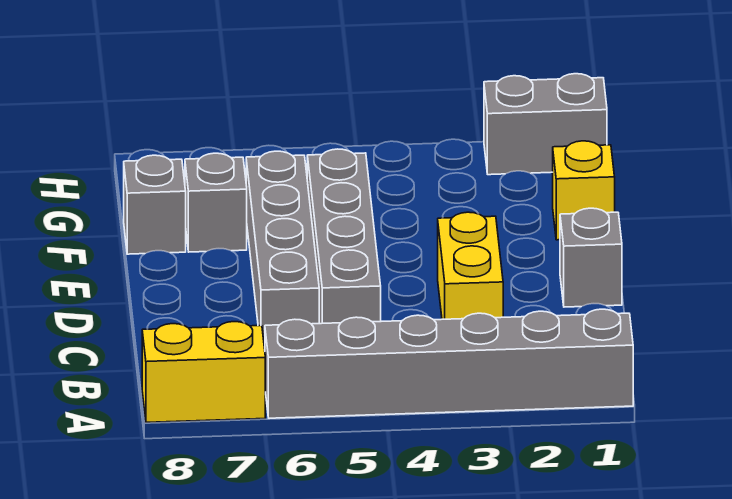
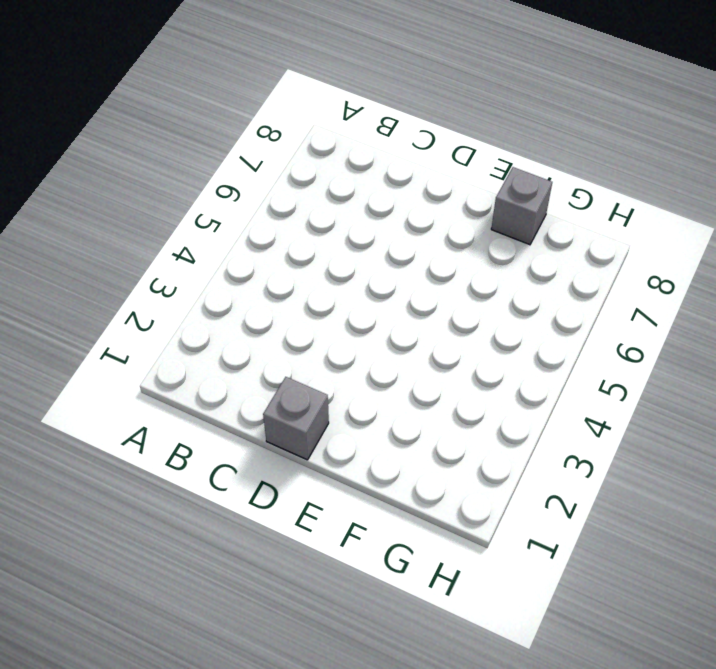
none -> grey 1x6 brick [265,309,633,418]
none -> yellow 1x2 brick [142,322,265,422]

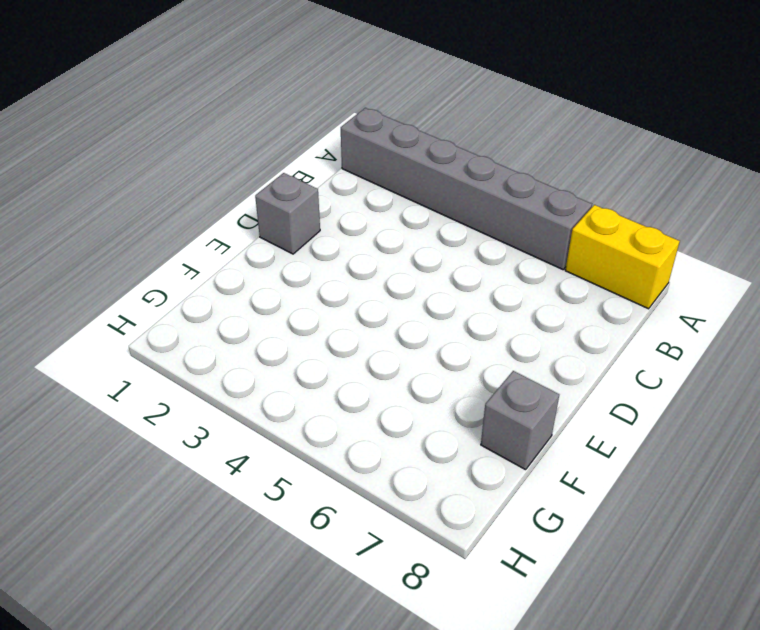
none -> yellow 1x2 brick [438,212,503,319]
none -> grey 1x4 brick [307,149,381,324]

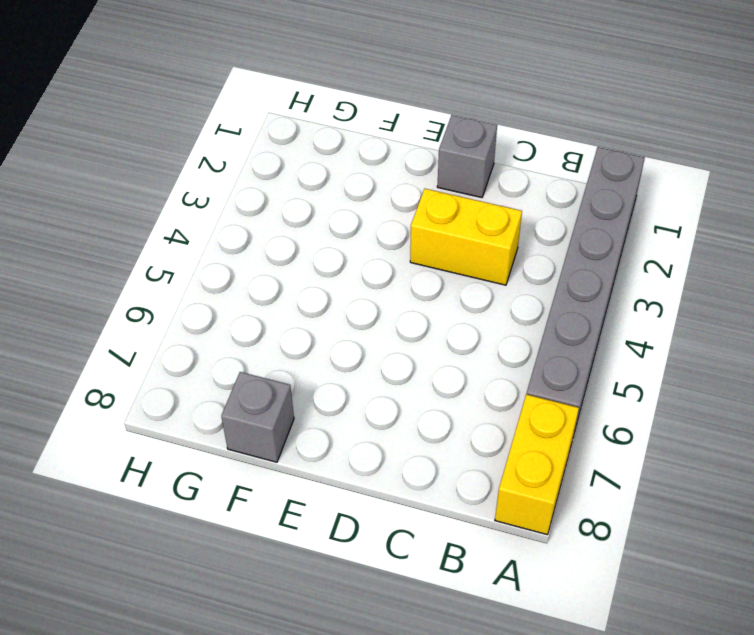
none -> grey 1x4 brick [307,149,381,324]
none -> grey 1x4 brick [246,151,319,349]

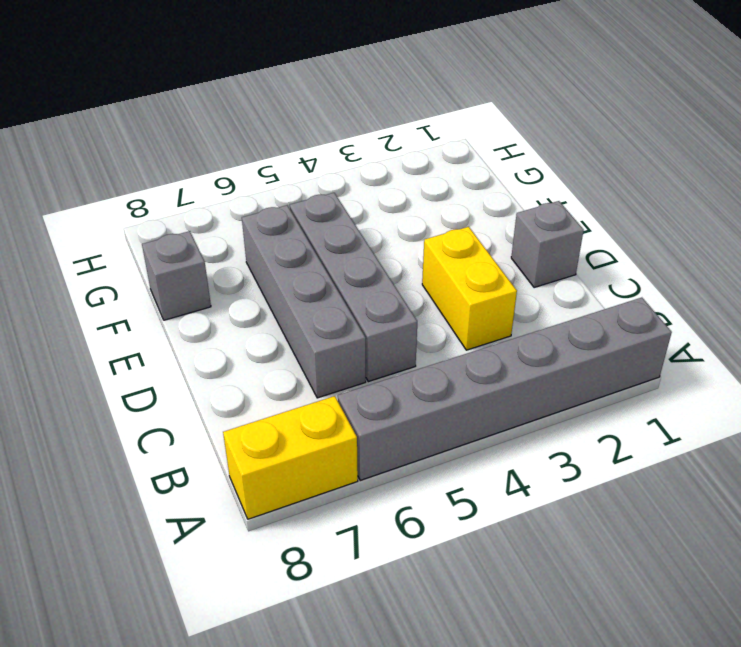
none -> yellow 1x1 brick [553,141,615,240]
none -> grey 1x1 brick [185,153,247,252]

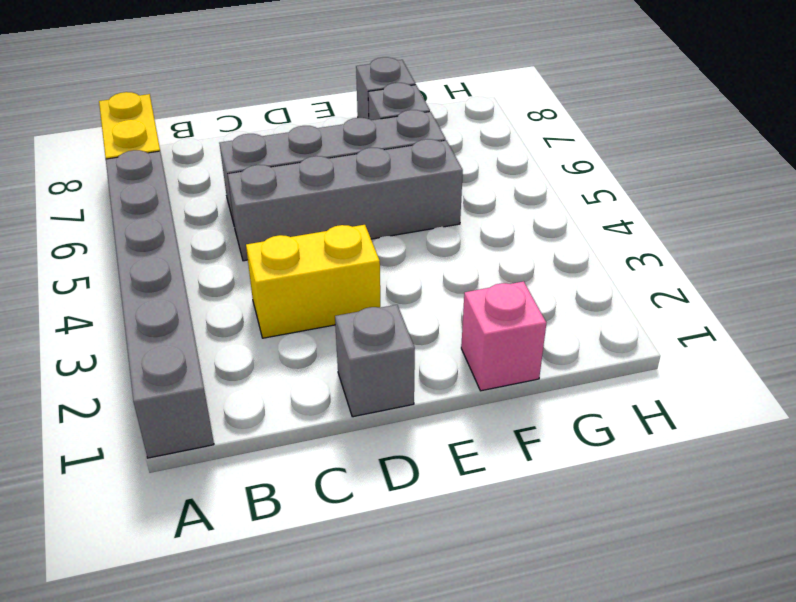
pink 1x1 brick [461,281,546,391] -> yellow 1x1 brick [553,141,615,240]
none -> grey 1x2 brick [484,74,607,175]

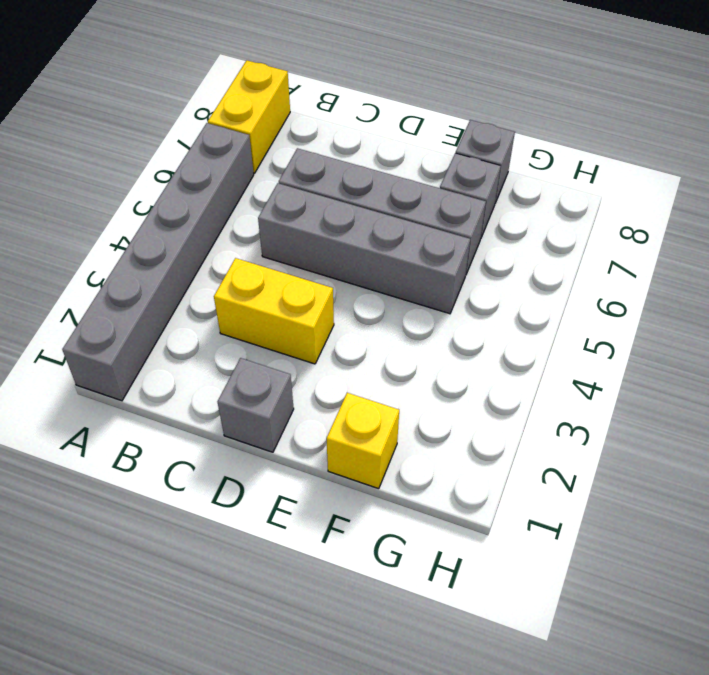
none -> grey 1x2 brick [484,74,607,175]

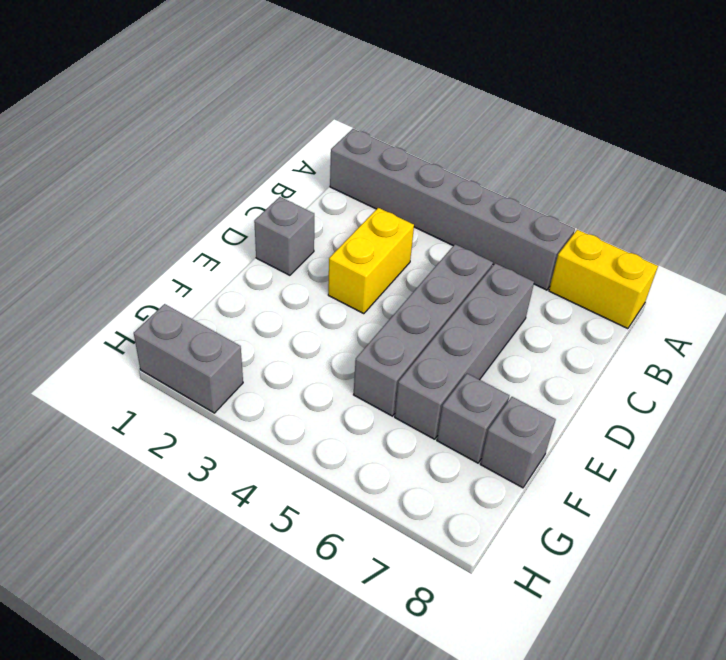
none -> yellow 1x1 brick [553,141,615,240]

